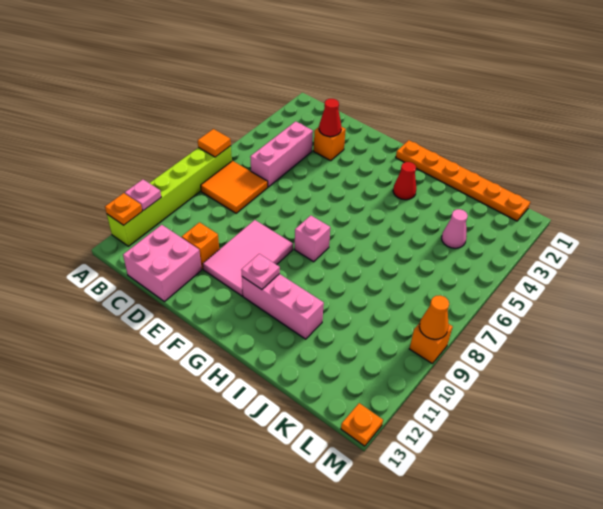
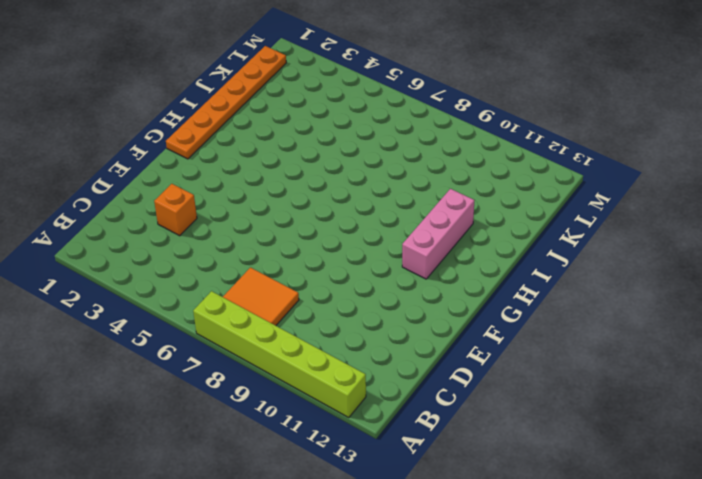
none -> pink 1x3 brick [250,121,313,187]
none -> pink 2x2 brick [123,225,202,302]
none -> orange 1x1 brick [182,222,219,269]

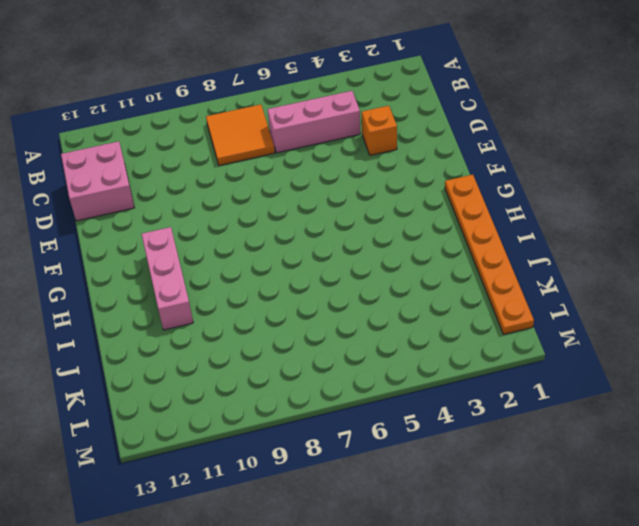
none -> lime 1x6 brick [107,146,232,246]
none -> orange 1x1 brick [182,222,219,269]
none -> pink 2x3 tile [203,220,293,296]

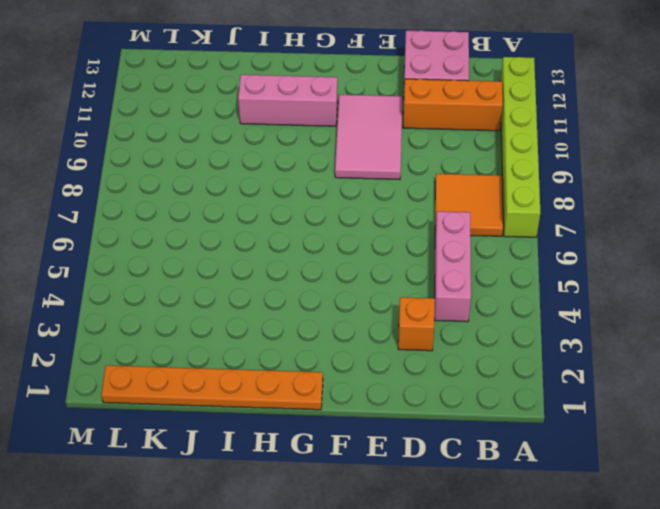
orange 1x3 brick [403,79,503,131] -> orange 1x1 brick [182,222,219,269]
none -> pink 1x1 brick [295,215,330,262]
none -> red 1x1 cone [393,162,416,200]
none -> pink 1x1 cone [442,209,468,248]

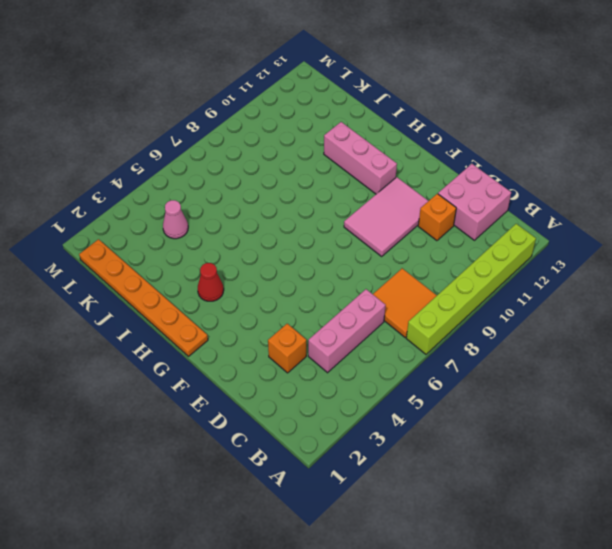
none -> pink 1x1 brick [295,215,330,262]
none -> orange 1x1 brick [410,323,453,364]
none -> orange 1x1 plate [341,403,383,446]

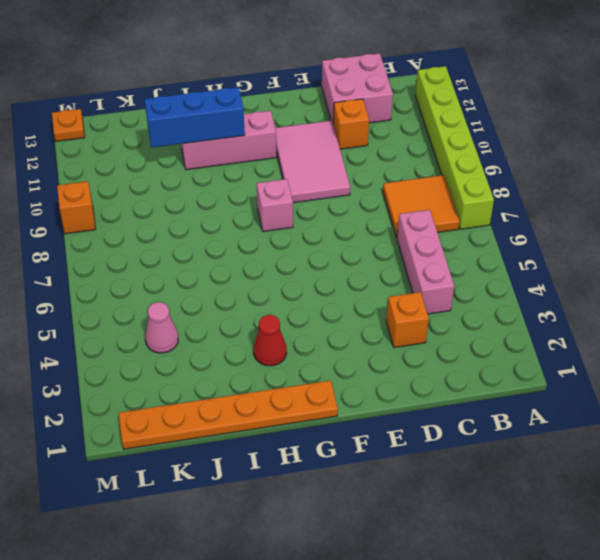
blue 1x3 brick [144,87,245,148] -> none
none -> orange 1x1 tile [198,129,231,157]
none -> pink 1x1 plate [125,180,161,211]
none -> orange 1x1 plate [105,193,142,225]

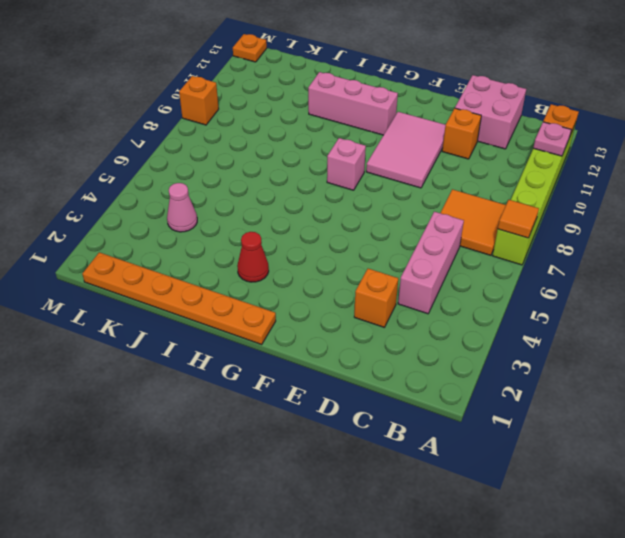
none -> red 1x1 cone [319,99,341,137]
none -> pink 1x1 plate [241,254,280,289]
none -> orange 1x1 cone [419,295,449,339]

